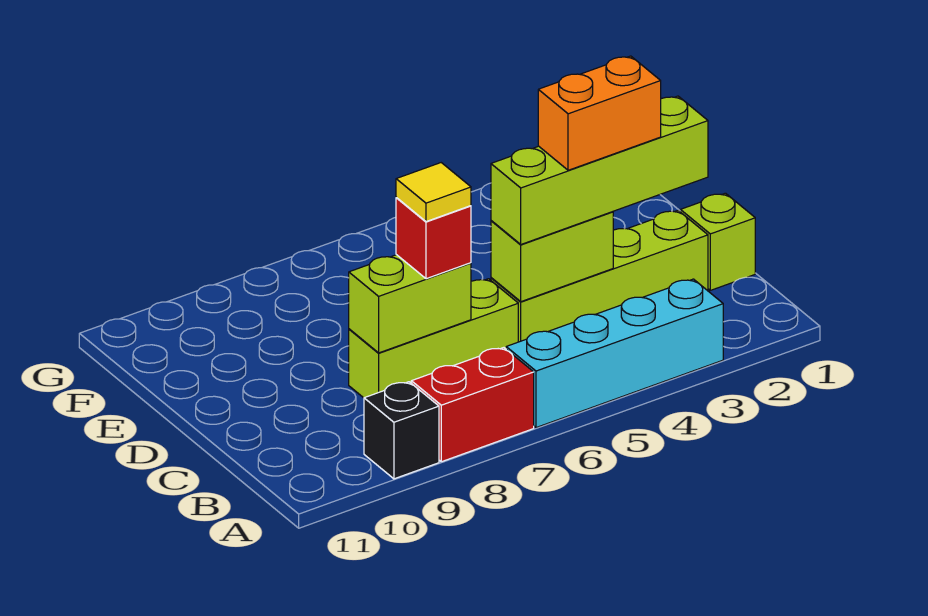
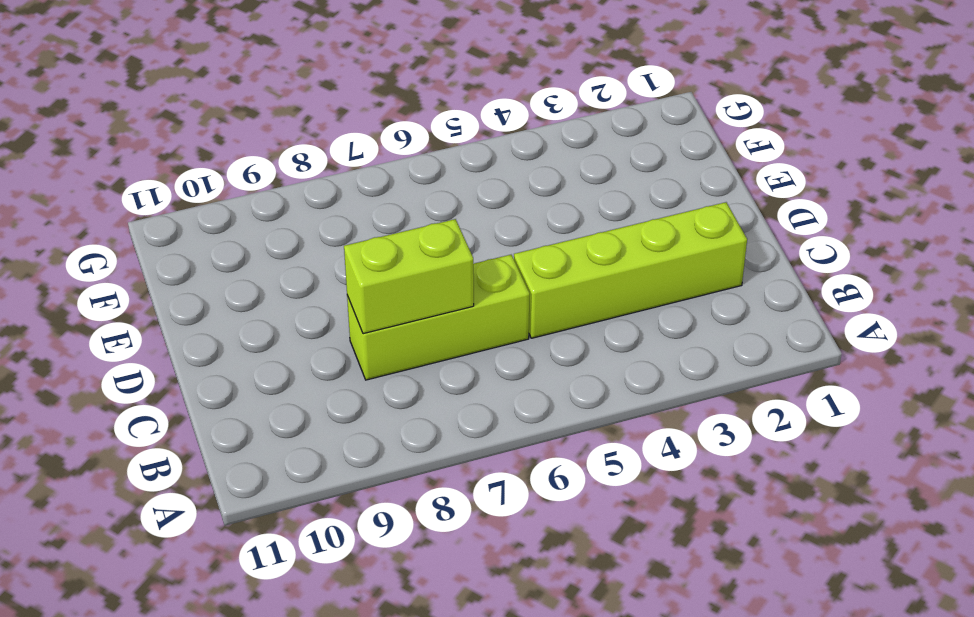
none -> cyan 1x4 brick [506,279,723,428]
none -> red 1x2 brick [411,348,534,462]
none -> black 1x1 brick [364,382,439,479]

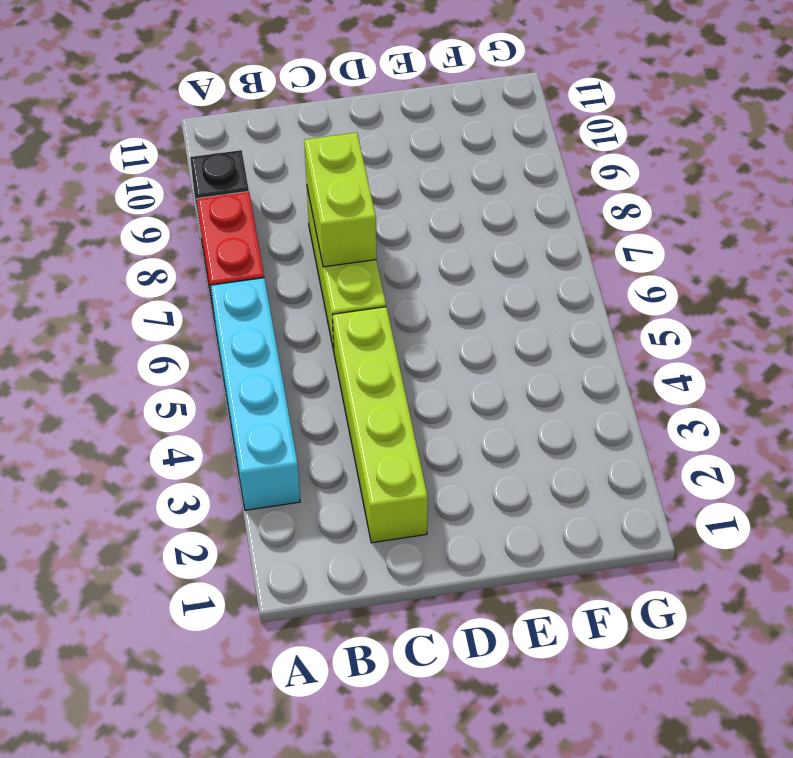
none -> lime 1x1 brick [680,193,755,290]
none -> lime 1x2 brick [491,212,613,302]
none -> lime 1x4 brick [491,96,708,244]

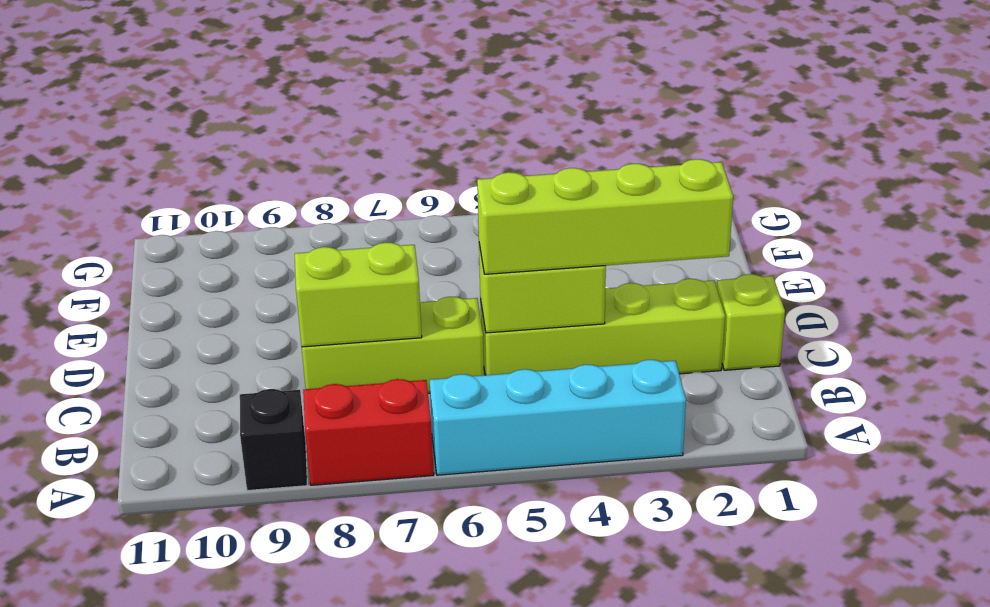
none -> red 1x1 brick [396,198,471,279]
none -> orange 1x2 brick [538,56,661,170]
none -> yellow 1x1 tile [396,163,471,222]

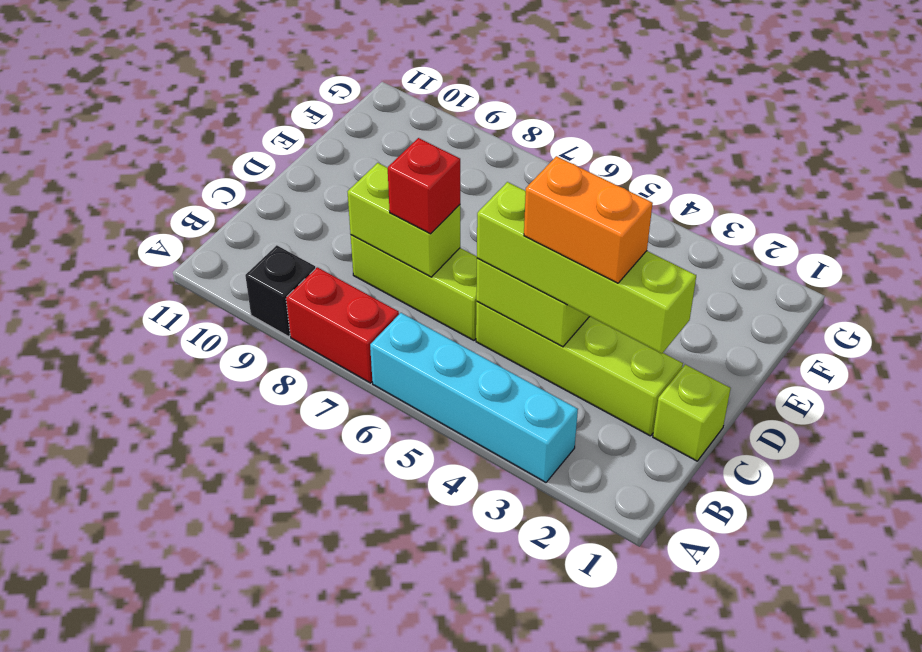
none -> yellow 1x1 tile [396,163,471,222]

